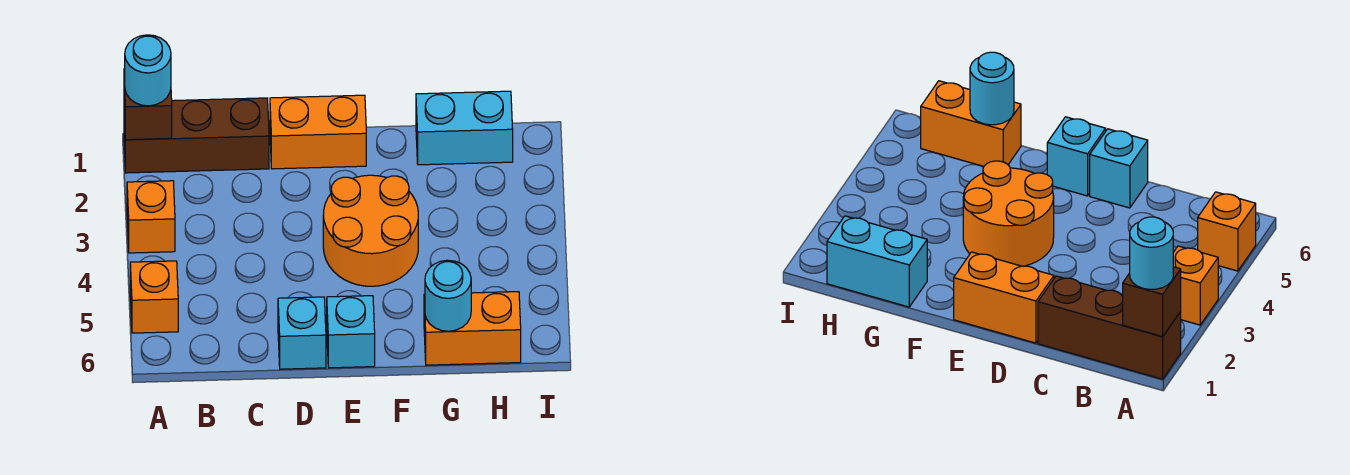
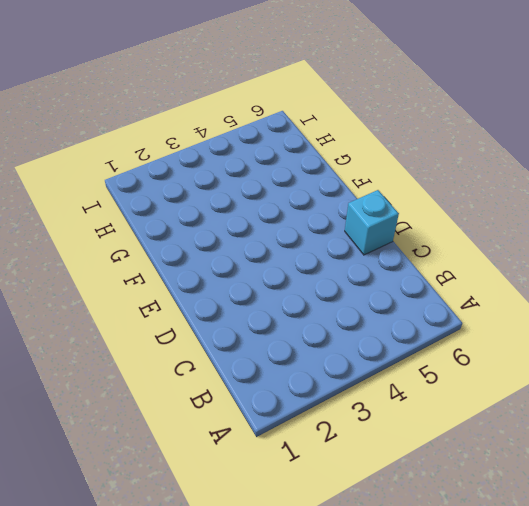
none -> brown 1x3 brick [124,98,269,173]
none -> orange 1x1 brick [127,181,175,253]
none -> orange 1x1 brick [130,261,178,333]

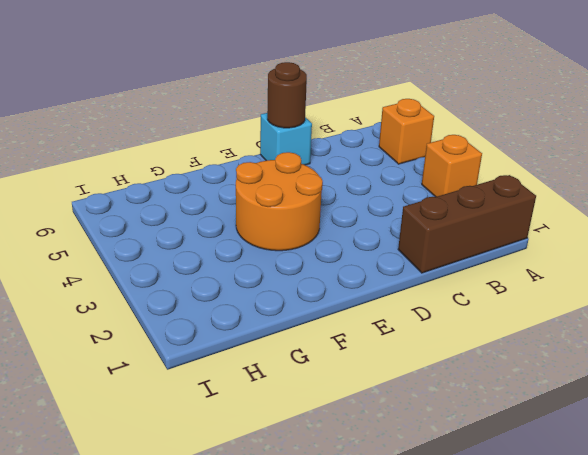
brown 1x1 round brick [267,62,307,128] -> none
none -> orange 1x2 brick [270,95,366,169]
none -> cyan 1x1 brick [327,296,375,368]
none -> cyan 1x2 brick [416,91,513,165]

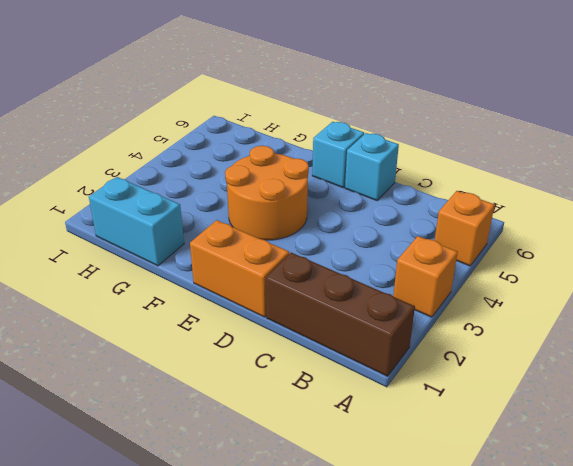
none -> orange 1x2 brick [424,292,521,365]
none -> brown 1x1 brick [124,69,172,140]
none -> cyan 1x1 round brick [425,260,471,331]

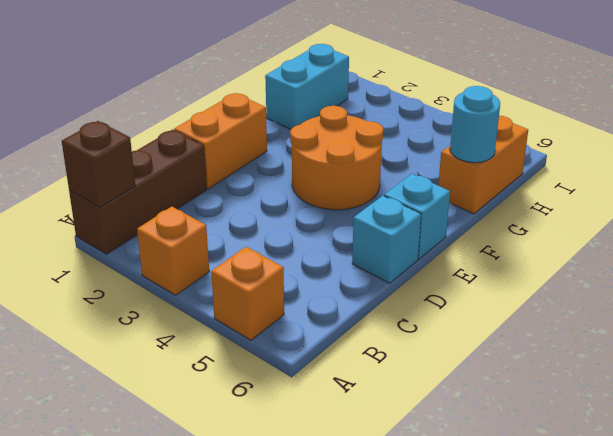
none -> cyan 1x1 round brick [125,35,171,106]

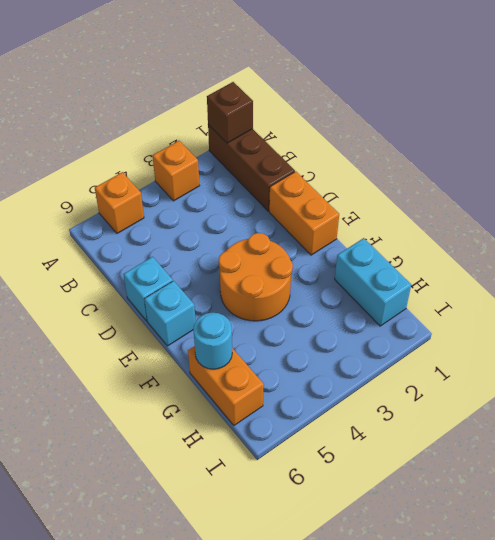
none -> cyan 1x1 round brick [125,35,171,106]

